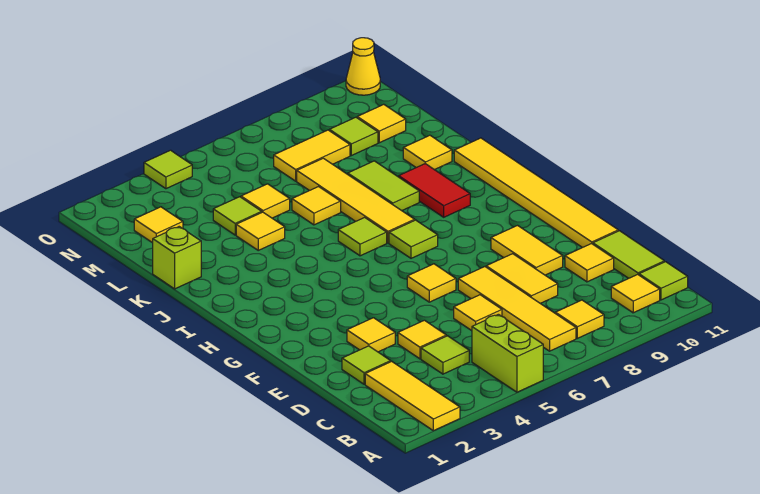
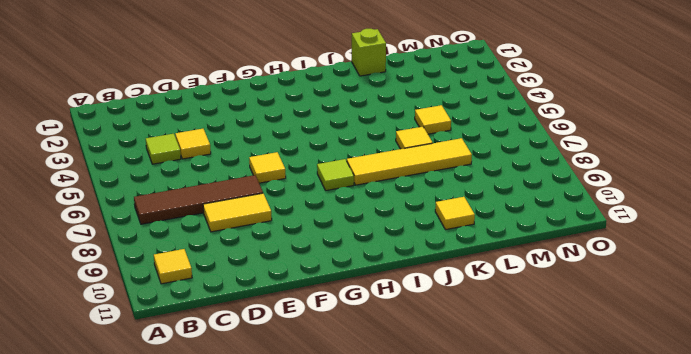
brown 1x4 tile [134,175,263,224] -> yellow 1x4 tile [458,267,576,351]
none -> yellow 1x3 tile [365,361,460,431]
none -> lime 1x2 brick [472,314,543,392]
none -> yellow 1x1 tile [555,300,604,338]
none -> lime 1x1 tile [639,262,688,300]

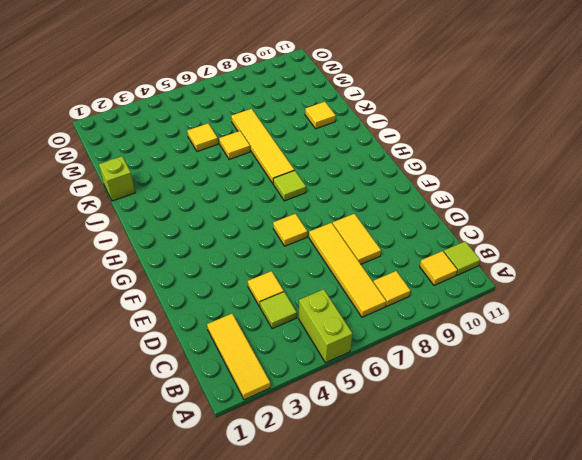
none -> lime 1x2 tile [593,231,664,278]
none -> lime 1x1 tile [342,346,391,384]
none -> yellow 1x1 tile [454,295,502,331]
none -> yellow 1x1 tile [565,243,614,282]

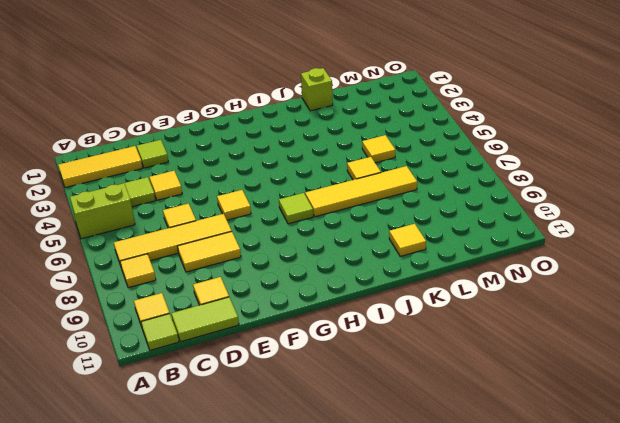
none -> yellow 1x1 tile [347,318,395,352]
none -> yellow 1x2 tile [491,226,563,275]
none -> yellow 1x6 tile [454,138,618,248]
none -> lime 1x1 tile [338,217,387,256]

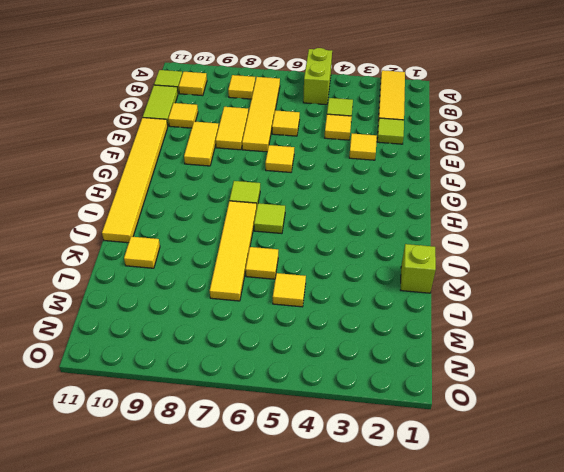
none -> red 1x2 tile [399,164,470,217]
none -> lime 1x2 tile [348,161,419,211]
none -> yellow 1x1 tile [236,212,285,250]
none -> lime 1x1 tile [213,197,262,235]

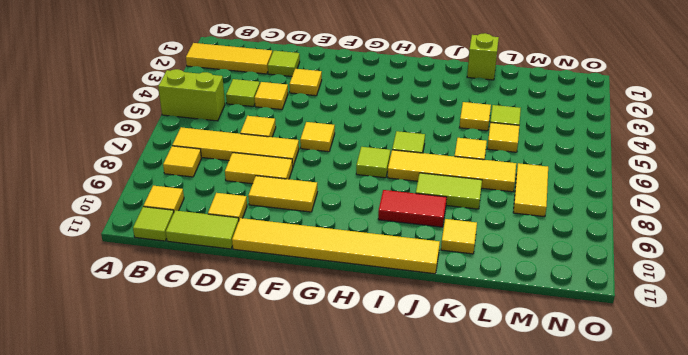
none -> yellow 1x1 tile [134,207,183,243]
none -> lime 1x1 tile [329,117,378,156]
none -> yellow 1x1 tile [357,104,406,143]
none -> lime 1x1 tile [144,150,192,189]

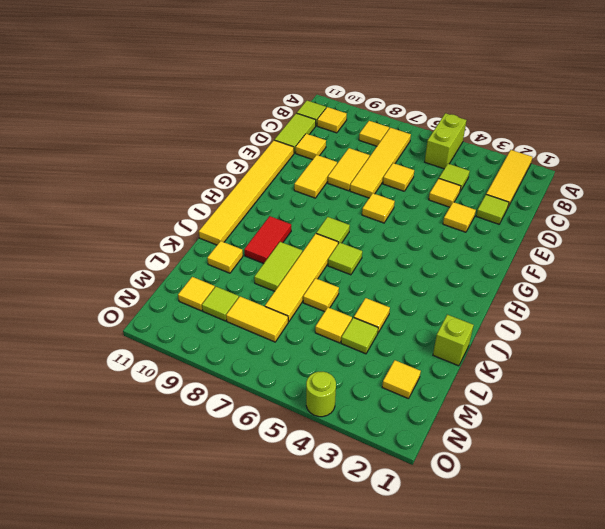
lime 1x1 round brick [306,372,336,417] -> lime 1x1 tile [144,150,192,189]
none -> yellow 1x1 cone [346,38,380,95]

